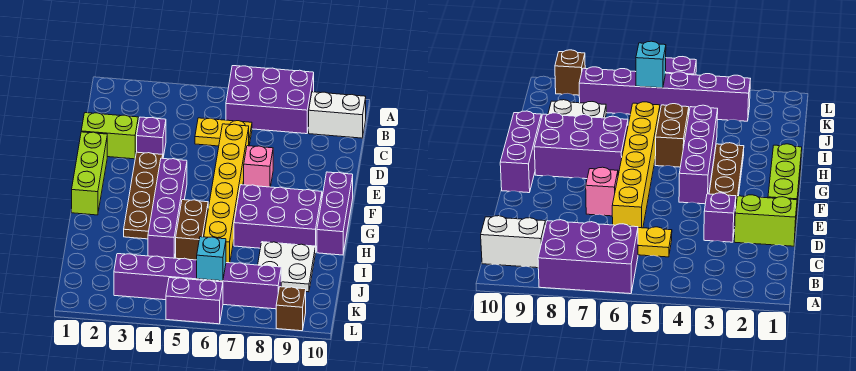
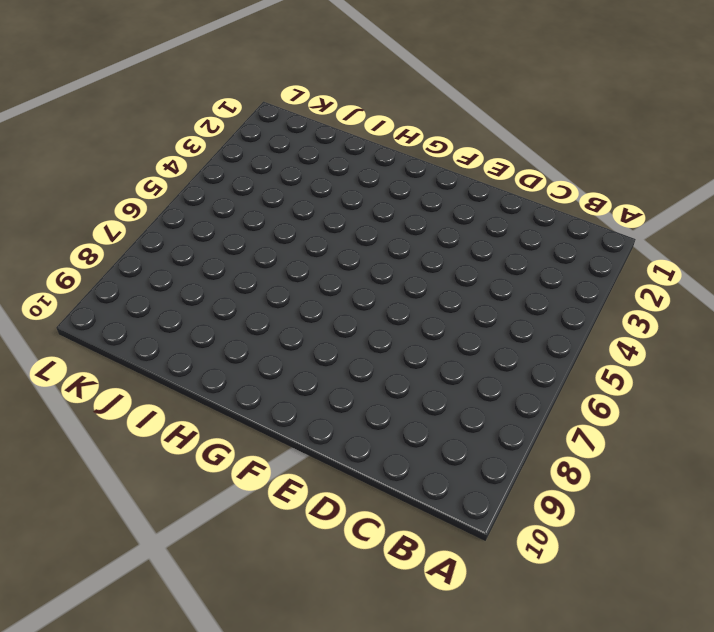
none -> purple 2x3 brick [226,66,314,134]
none -> white 1x2 brick [309,92,366,138]
none -> yellow 1x2 plate [195,118,252,146]

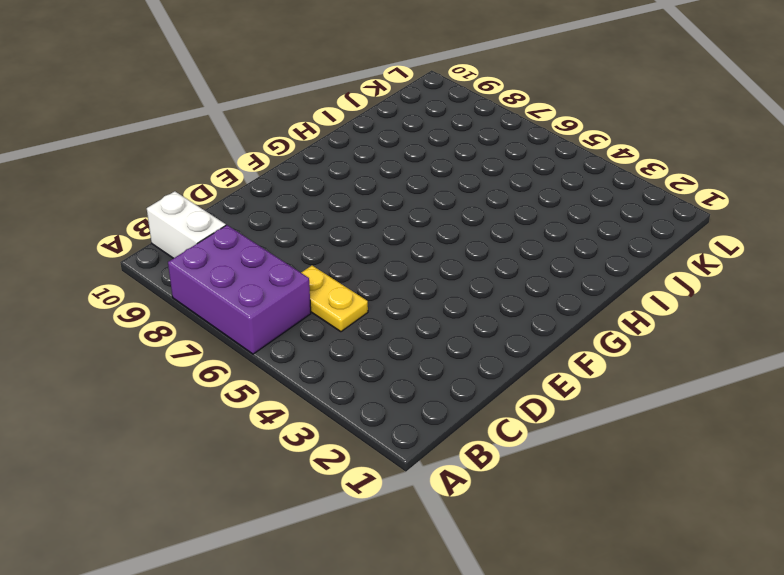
none -> lime 1x2 brick [81,113,138,159]
none -> purple 1x1 brick [137,117,166,157]
none -> yellow 1x6 brick [204,124,249,263]

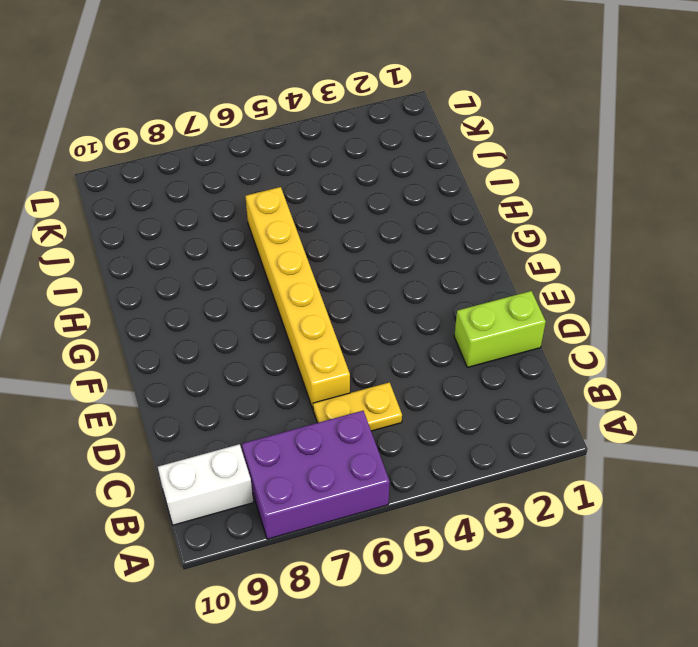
none -> purple 1x1 brick [137,117,166,157]
none -> lime 1x3 brick [72,132,107,215]
none -> brown 1x4 plate [124,152,163,239]

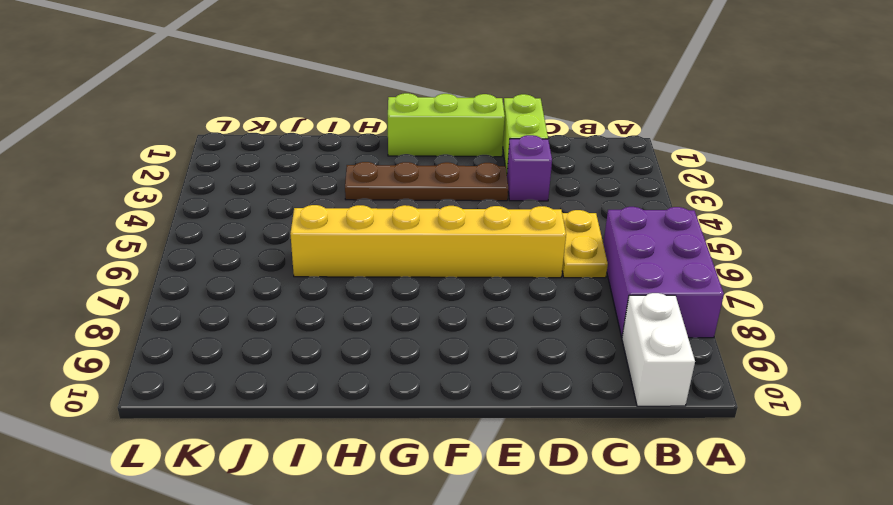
none -> pink 1x1 brick [244,146,273,187]
none -> purple 1x4 brick [148,158,187,258]
none -> purple 1x3 brick [317,172,353,255]

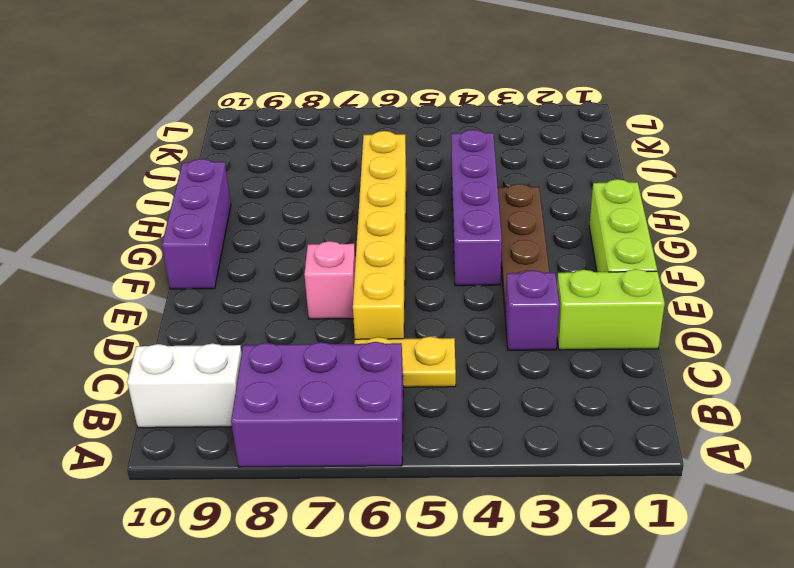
none -> purple 2x3 brick [234,185,322,253]
none -> brown 1x2 brick [176,200,208,260]
none -> white 2x2 plate [258,242,315,292]

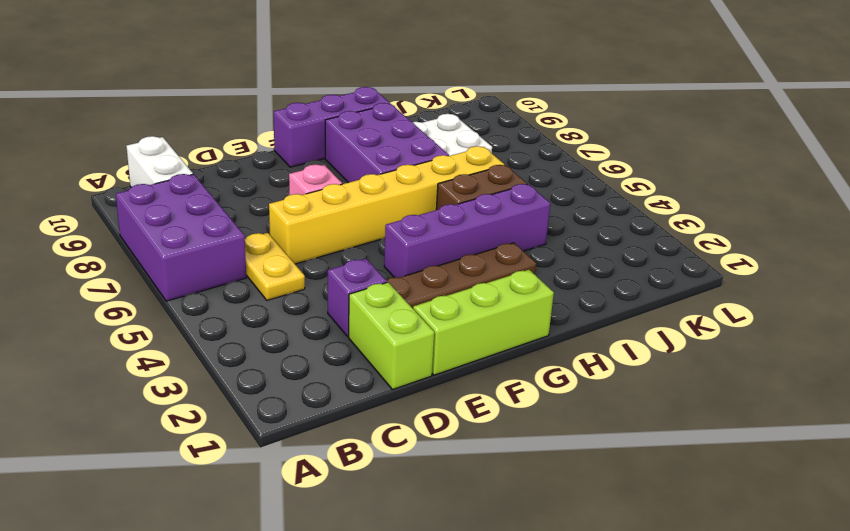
none -> purple 1x6 brick [114,254,281,309]
none -> purple 1x2 brick [166,278,223,324]
none -> brown 1x1 brick [276,287,306,331]

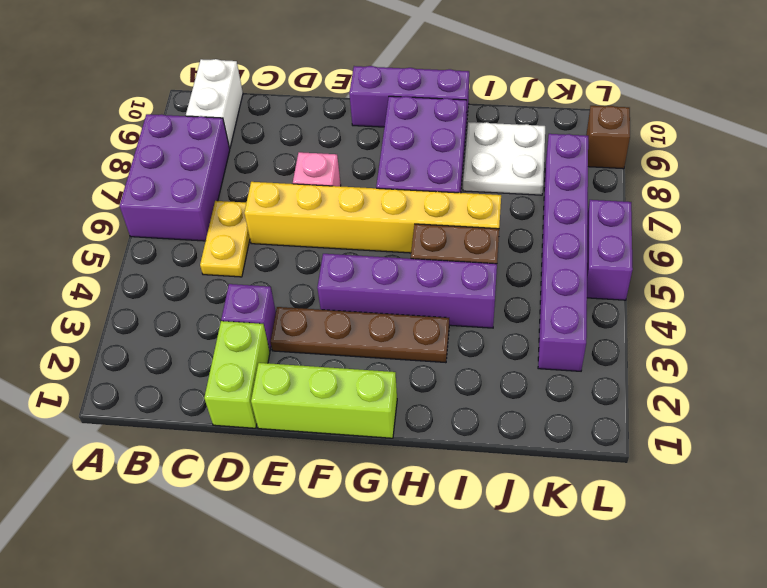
none -> cyan 1x1 brick [197,237,226,281]

